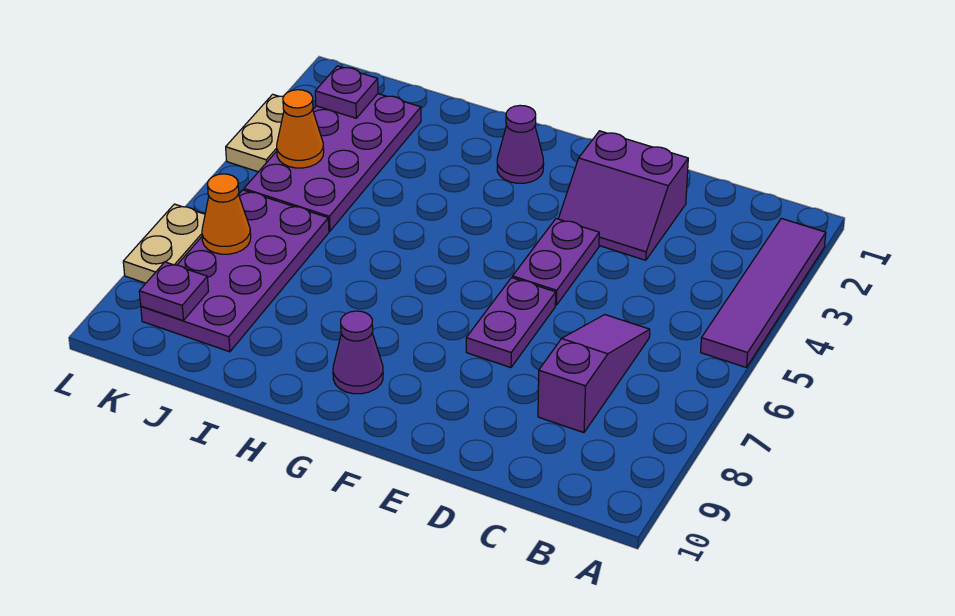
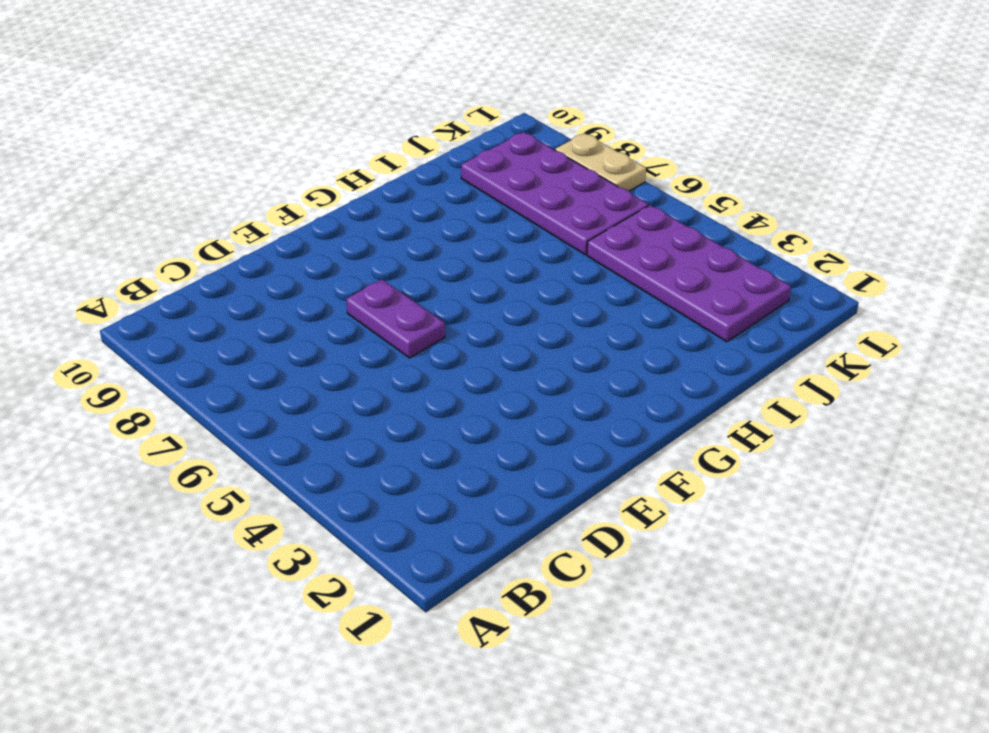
none -> purple 1x4 tile [701,218,826,368]
none -> purple 1x3 slope [538,315,650,433]
none -> purple 2x2 slope [558,131,688,260]

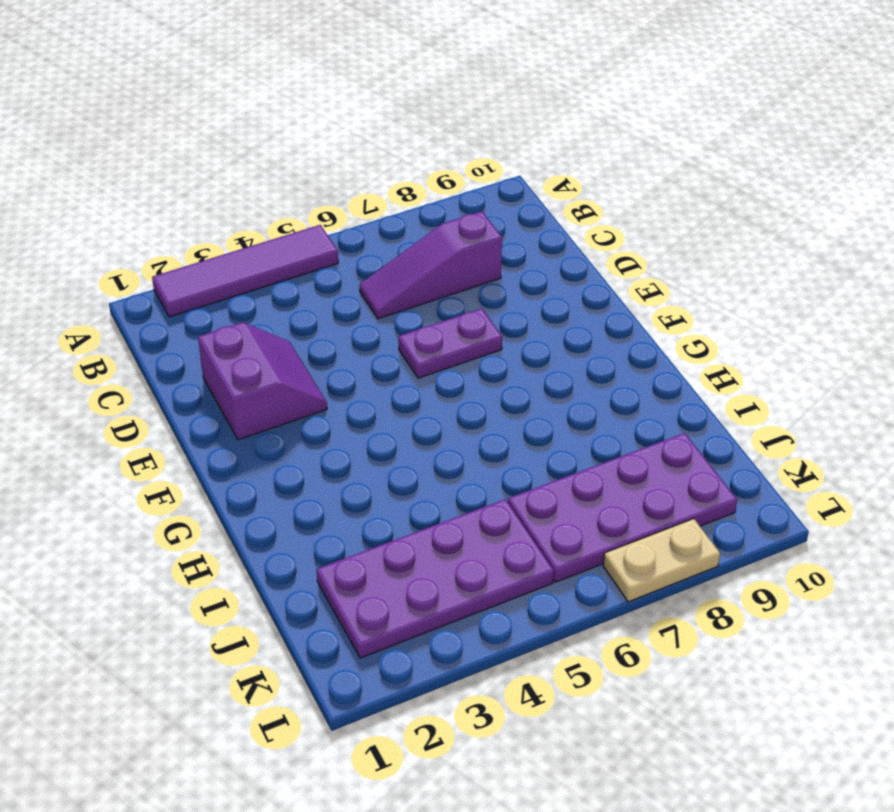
none -> purple 1x2 plate [513,219,599,305]
none -> purple 1x1 cone [497,105,544,183]
none -> purple 1x1 cone [333,311,383,394]

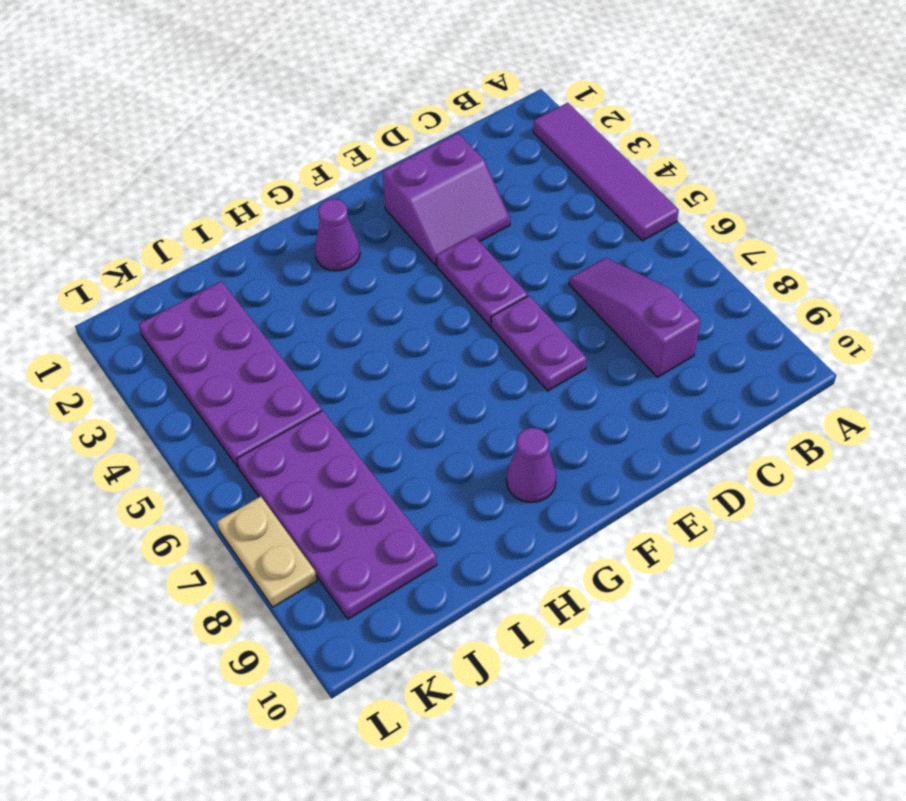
none -> tan 1x2 plate [226,94,284,172]
none -> purple 1x1 plate [315,66,378,118]
none -> orange 1x1 cone [277,90,324,168]

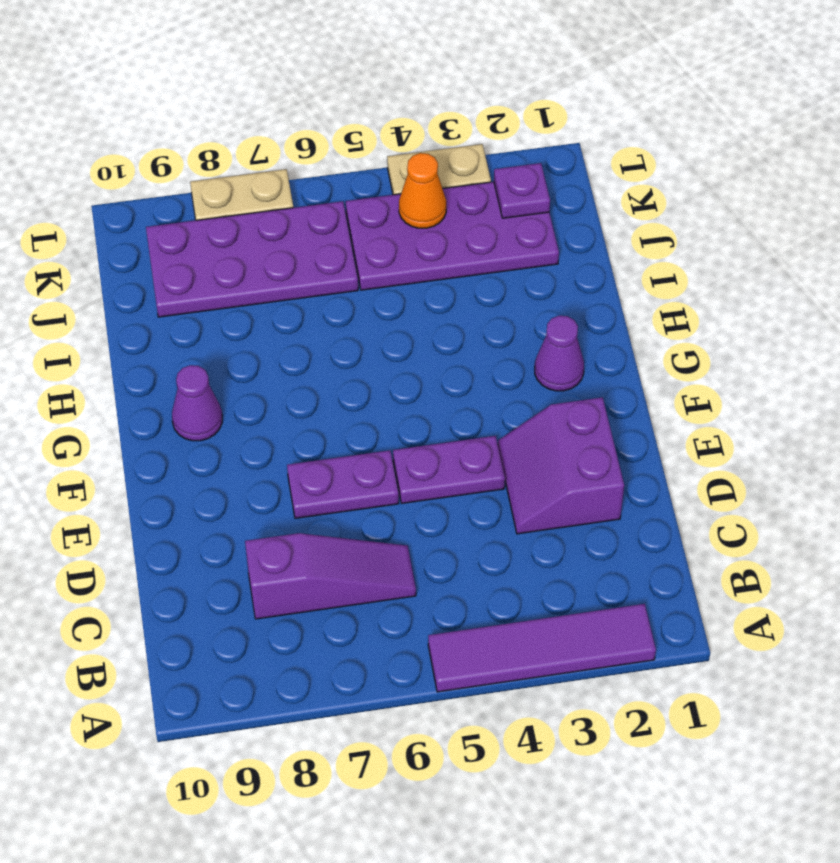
none -> orange 1x1 cone [202,174,251,254]
none -> purple 1x1 plate [139,262,208,320]

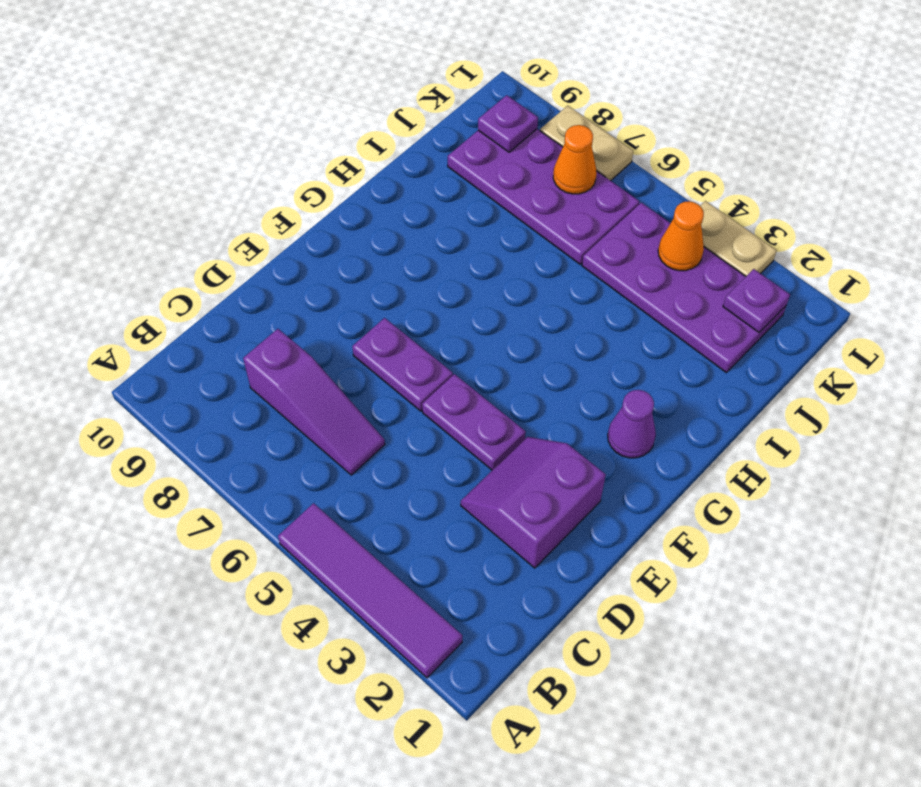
none -> purple 1x1 cone [333,311,383,394]

